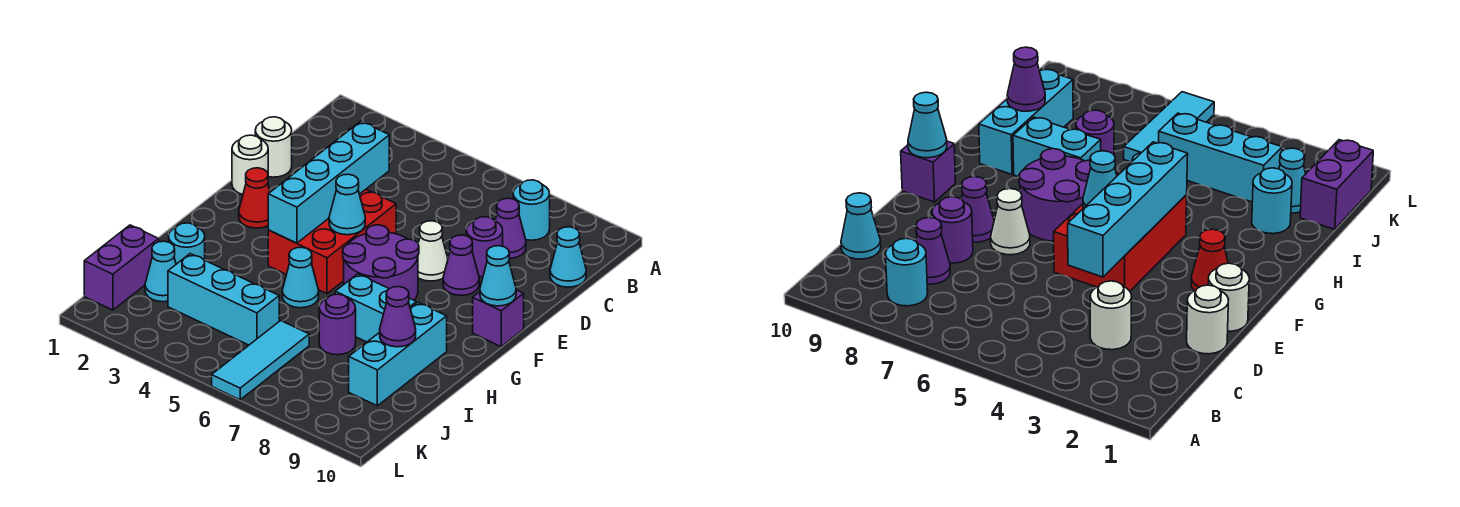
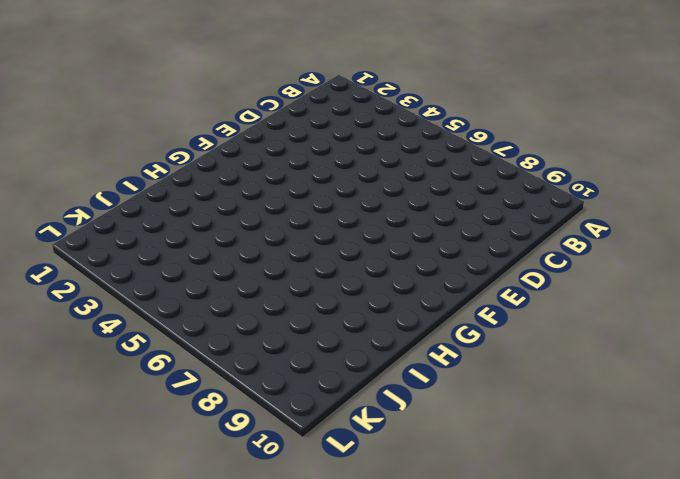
none -> cyan 1x1 round brick [513,180,550,240]
none -> white 1x1 round brick [1090,281,1132,350]
none -> purple 1x1 cone [495,198,526,259]

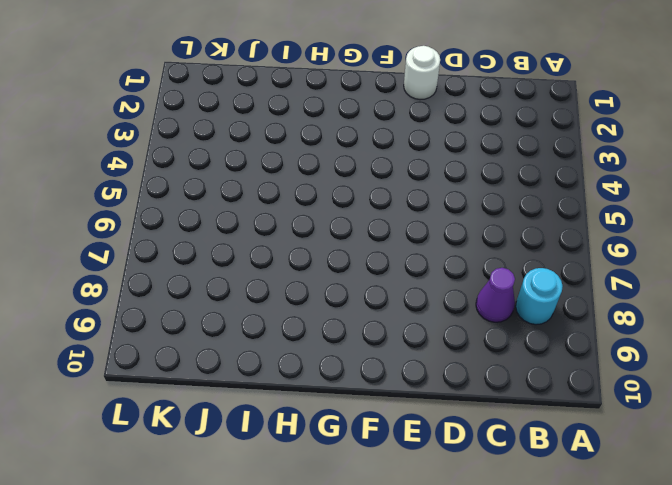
none -> white 1x1 round brick [1090,281,1132,350]
none -> cyan 1x1 cone [550,227,586,287]
none -> white 1x1 round brick [255,117,292,177]

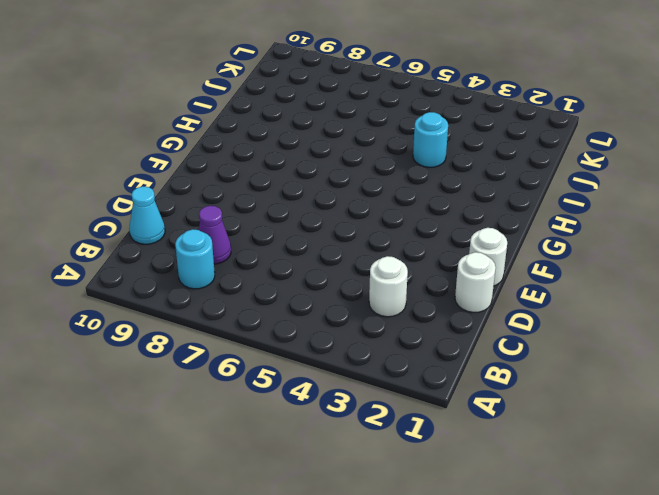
cyan 1x1 round brick [413,112,448,167] -> cyan 1x1 round brick moved to [169,223,205,264]
none -> purple 1x1 round brick [466,217,503,277]
none -> red 2x3 brick [268,190,396,294]
none -> white 1x1 cone [418,221,448,281]

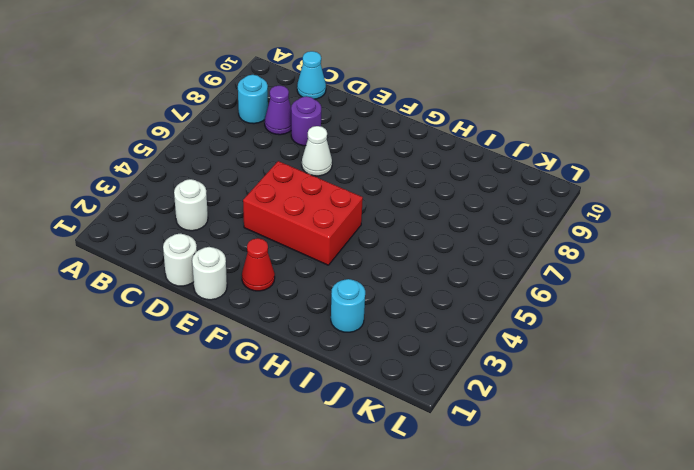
none -> purple 1x1 cone [443,235,479,295]
none -> purple 2x2 round brick [343,225,419,300]
none -> purple 1x1 brick [473,290,524,346]

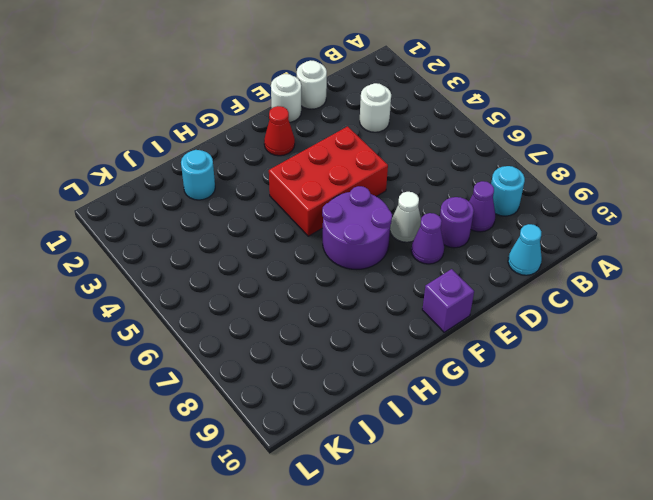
none -> cyan 1x1 cone [282,247,319,308]
none -> cyan 1x2 brick [335,274,416,342]
none -> cyan 1x3 brick [349,303,447,406]

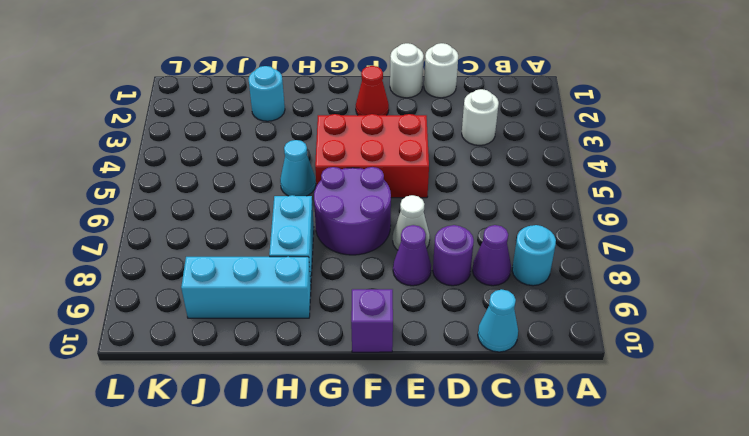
none -> purple 1x1 round brick [319,294,356,355]
none -> purple 1x2 brick [84,225,159,310]
none -> cyan 1x1 cone [145,241,176,302]

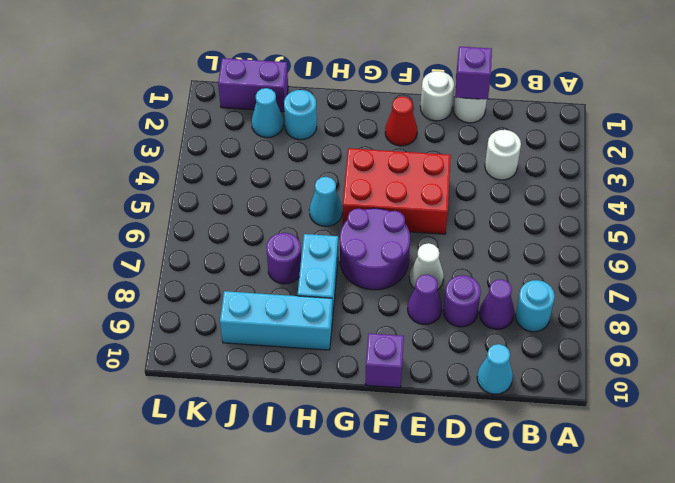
purple 1x1 brick [455,47,492,100] -> none
none -> cyan 1x3 brick [168,254,279,345]
none -> cyan 1x3 tile [212,321,309,400]
none -> cyan 1x4 brick [268,121,389,243]

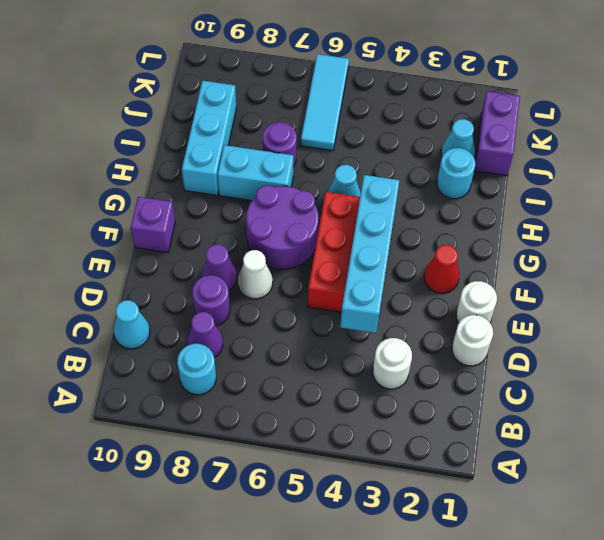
none -> cyan 1x3 brick [168,254,279,345]
none -> cyan 1x1 cone [329,174,365,235]
none -> cyan 1x1 cone [480,246,516,306]

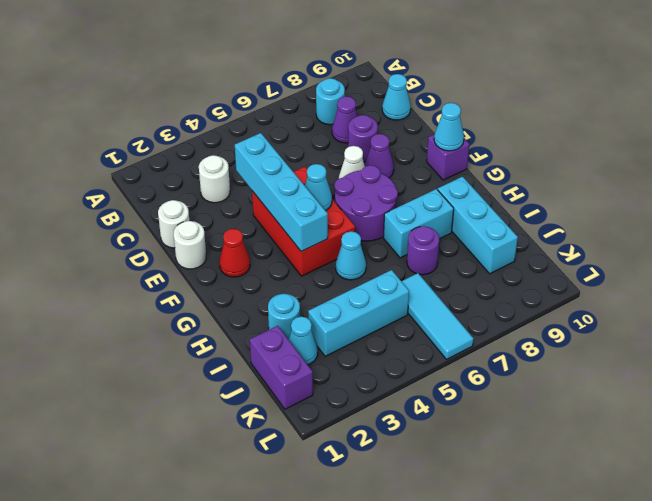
none -> purple 1x1 cone [380,287,416,347]

